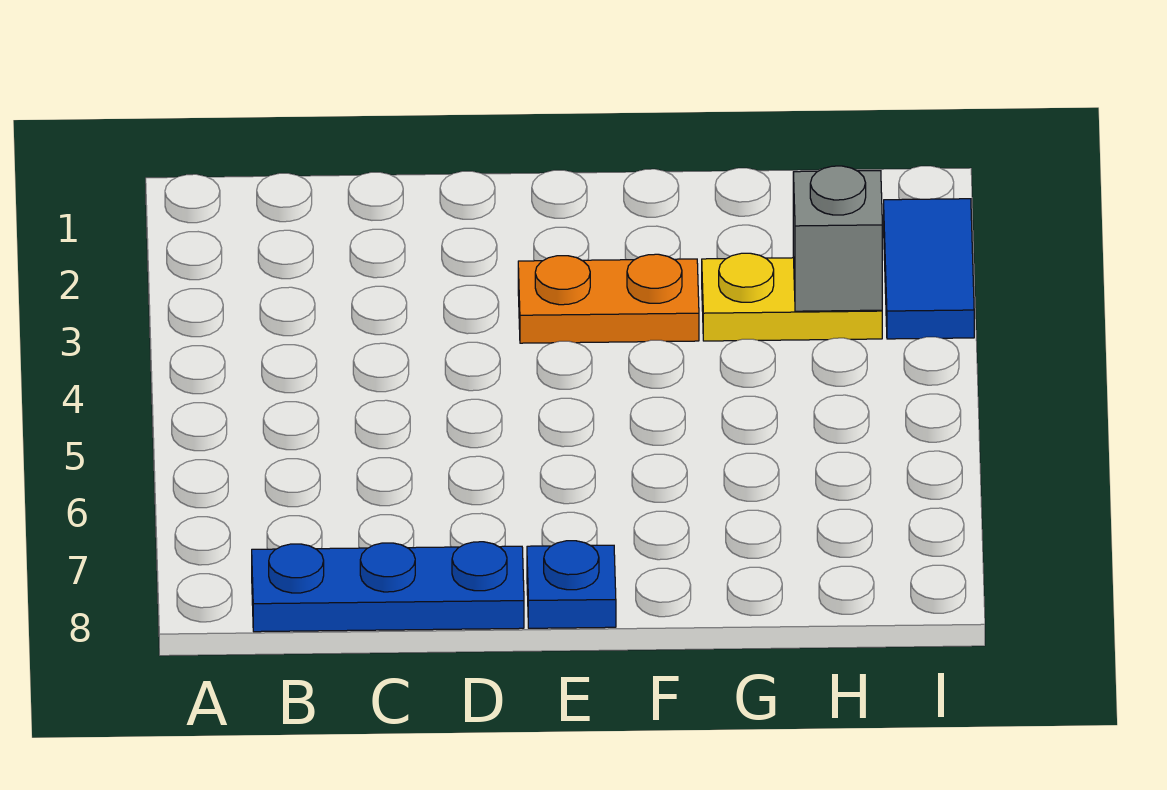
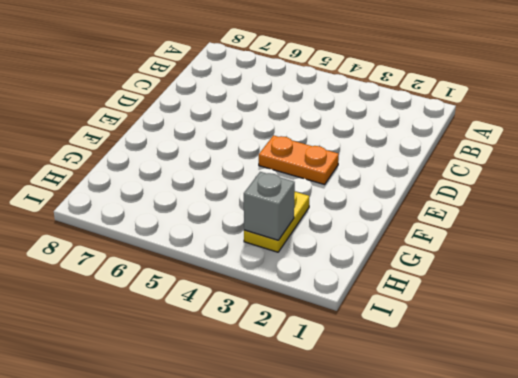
orange 1x2 plate [259,135,339,185] -> orange 1x2 plate turned to [518,254,699,343]
none -> blue 1x3 plate [252,542,524,632]
none -> blue 1x1 plate [527,541,616,628]

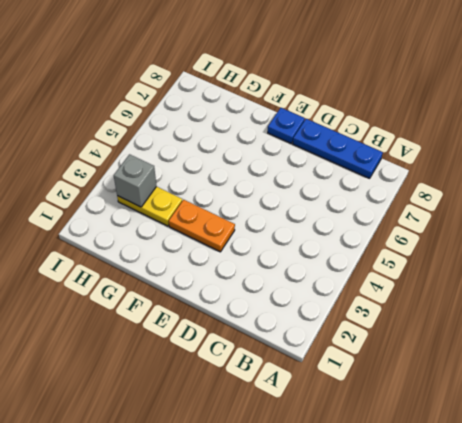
none -> blue 1x2 tile [884,199,974,339]

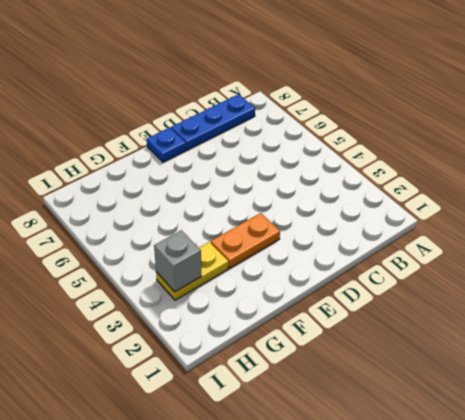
none -> blue 1x2 tile [884,199,974,339]

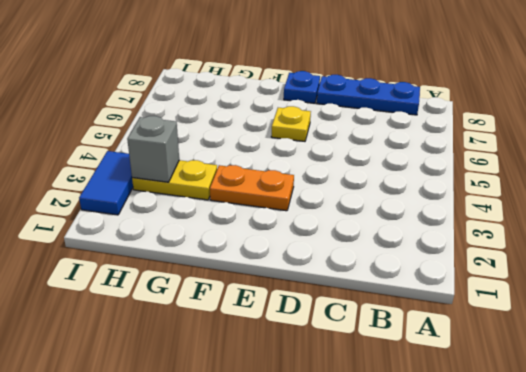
yellow 1x1 plate [271,106,311,141] -> none

